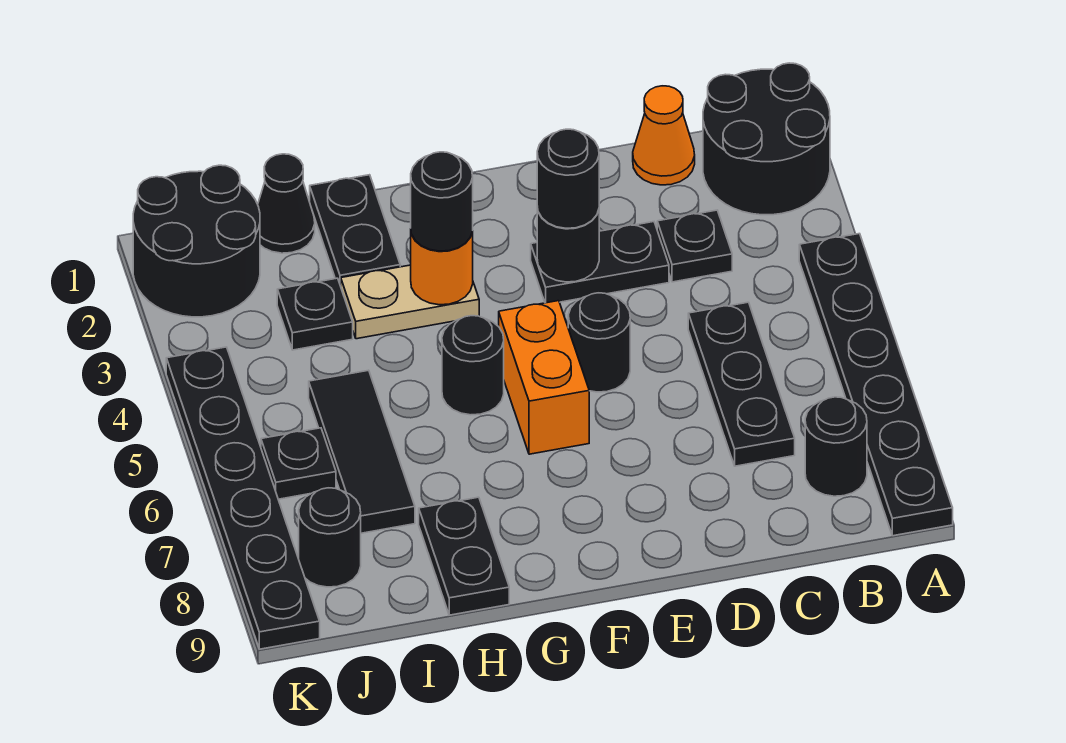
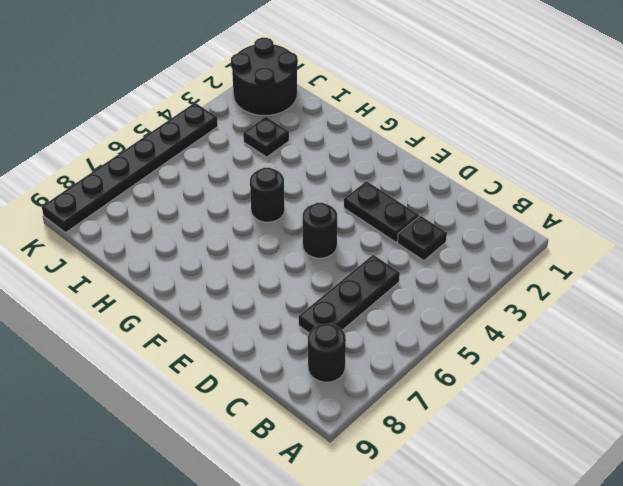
none -> black 2x2 round brick [703,63,830,215]
none -> black 1x6 plate [799,234,953,536]
none -> orange 1x1 cone [633,86,695,185]

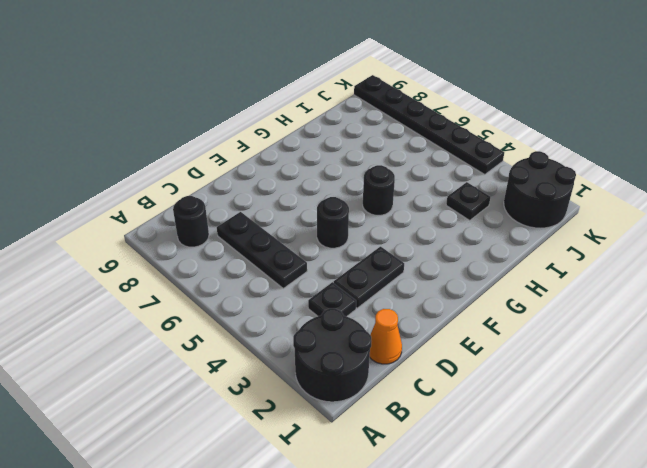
none -> black 1x6 plate [799,234,953,536]
none -> orange 1x2 brick [499,301,589,454]
none -> tan 1x2 plate [341,265,479,339]

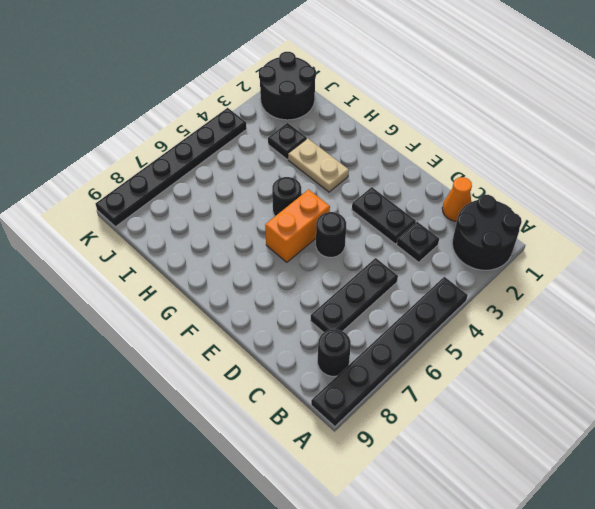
none -> black 1x2 plate [309,175,400,286]
none -> black 1x2 plate [419,497,509,615]
none -> black 1x1 cone [258,154,315,253]

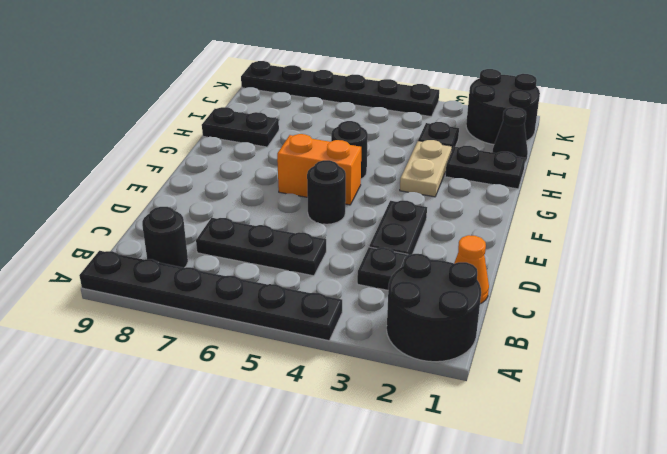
none -> black 1x3 tile [309,370,415,533]
none -> black 1x1 plate [261,428,336,499]
none -> black 1x1 round brick [299,488,361,587]

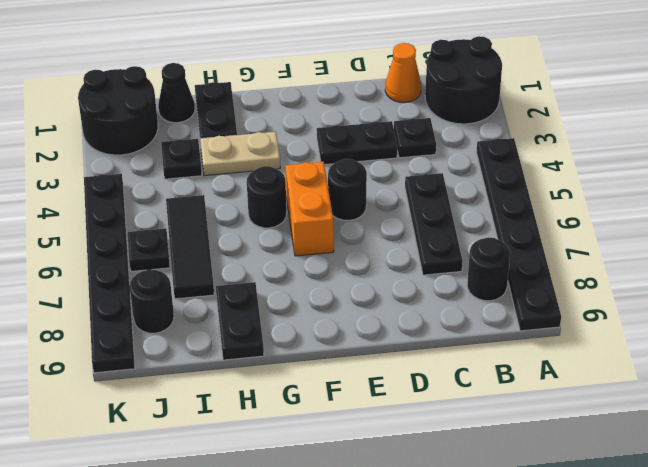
none -> black 1x1 round brick [537,207,599,282]
none -> orange 1x1 round brick [411,231,473,305]
none -> black 1x1 round brick [537,129,599,228]

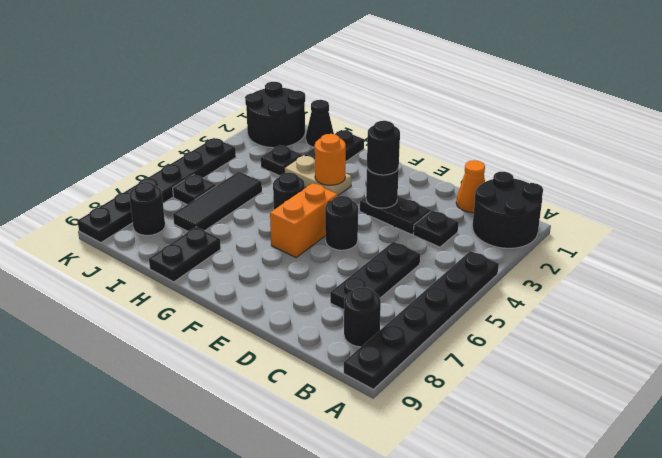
none -> black 1x1 round brick [411,152,473,251]

